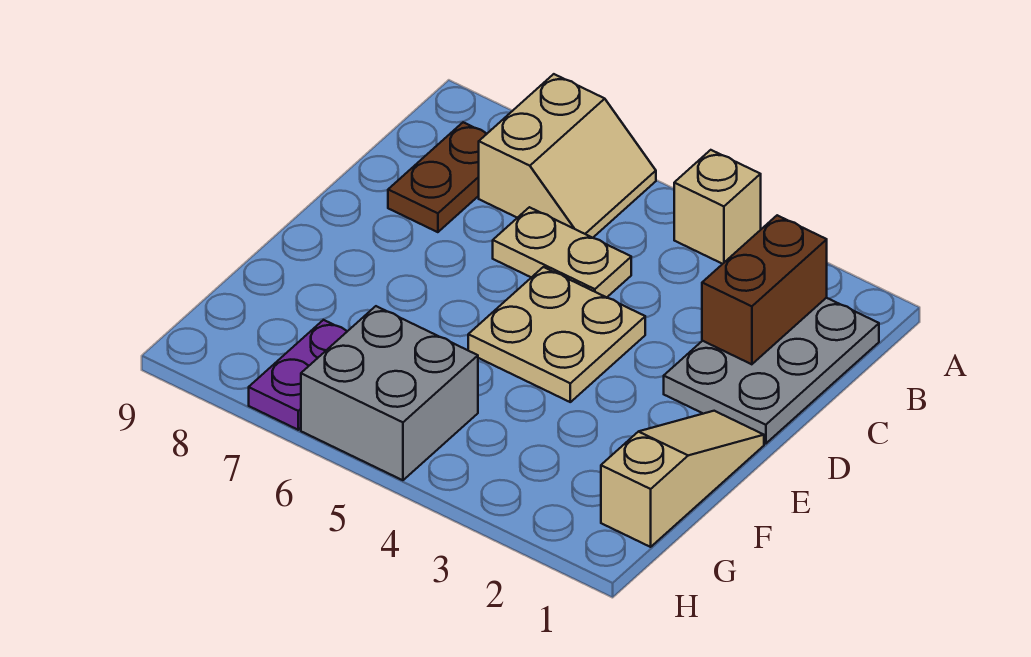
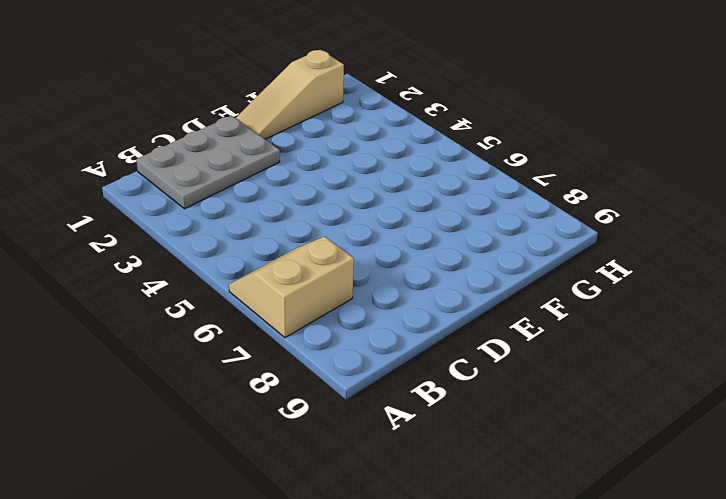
none -> tan 1x1 brick [674,150,761,264]
none -> brown 1x2 plate [388,122,487,232]

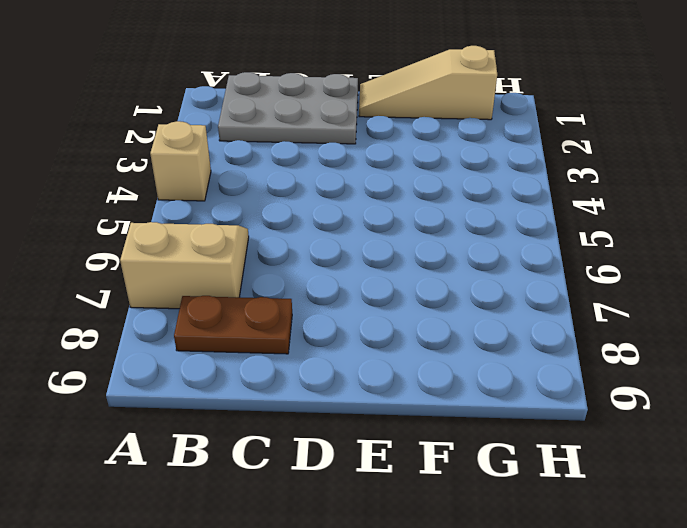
none -> tan 1x2 plate [493,207,631,297]
none -> tan 2x2 plate [468,267,645,402]

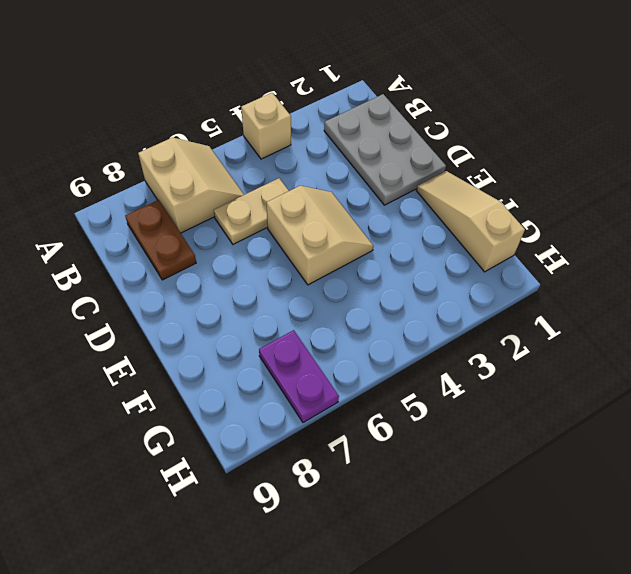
tan 2x2 slope [267,186,373,285] -> tan 2x2 plate [468,267,645,402]
none -> grey 2x2 brick [301,306,478,480]
none -> brown 1x2 brick [702,215,827,364]

